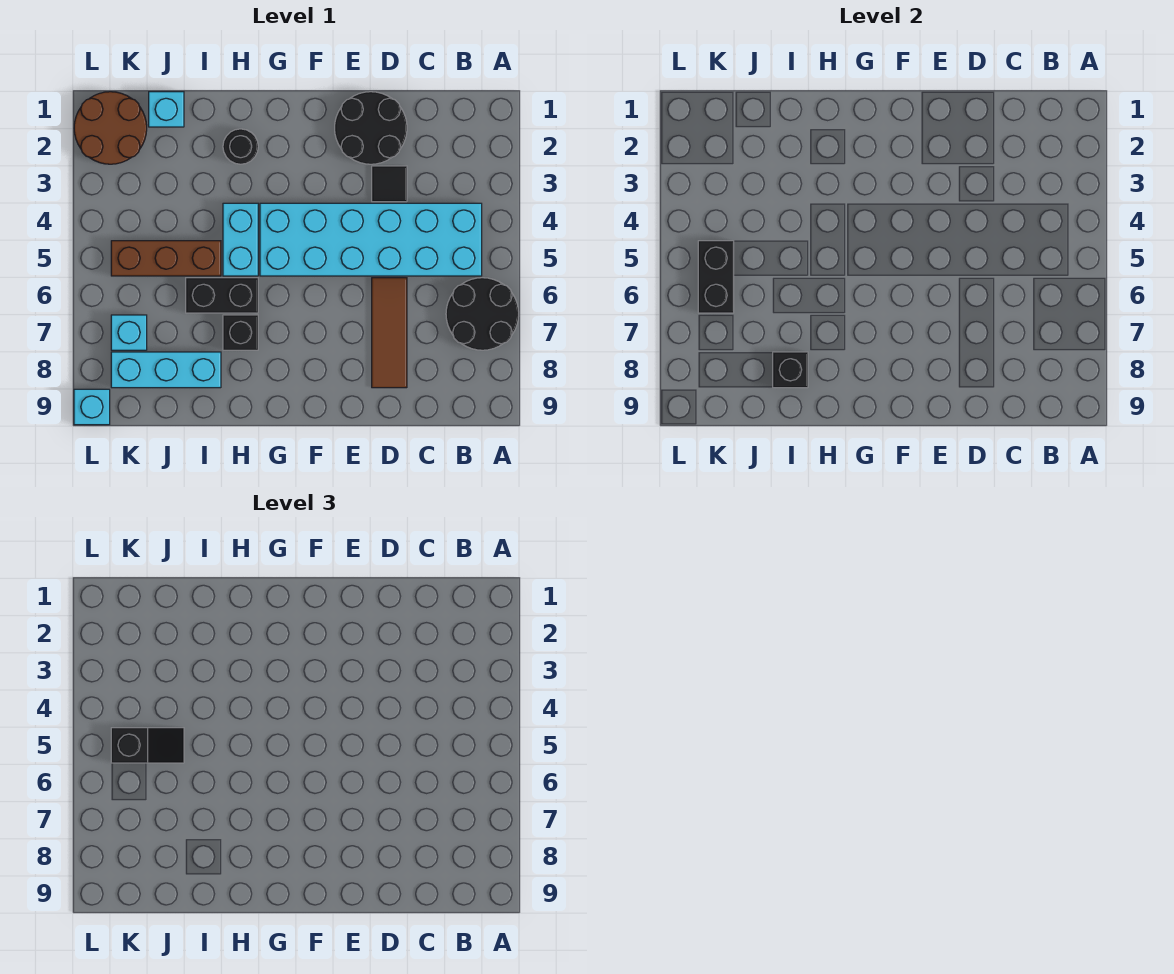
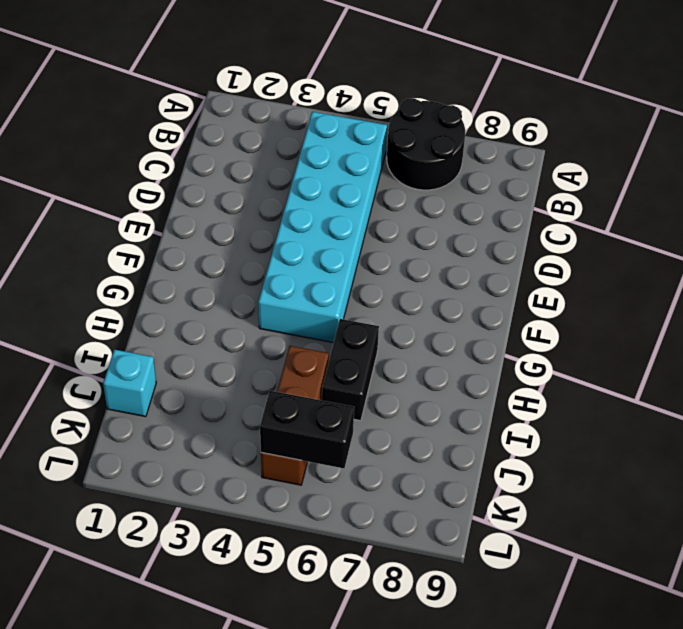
none -> black 2x2 round brick [335,92,407,164]
none -> black 1x1 tile [372,166,407,202]
none -> brown 1x3 tile [372,278,407,388]

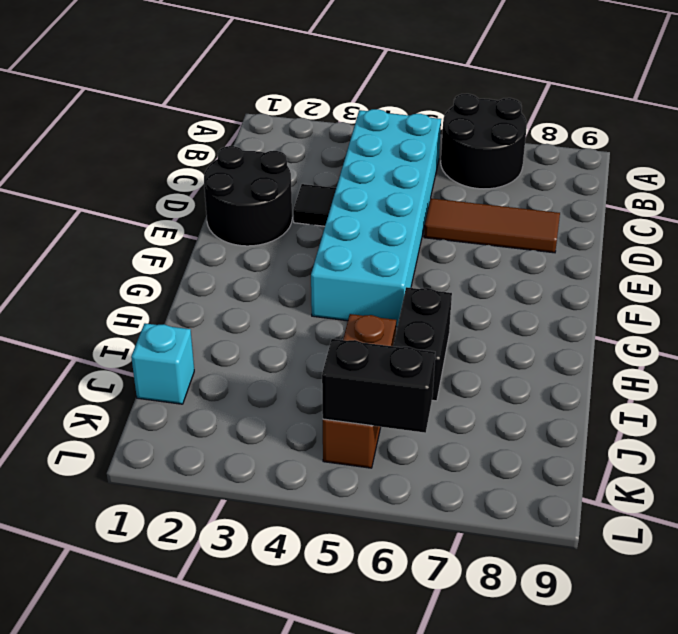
none -> black 1x1 round brick [223,129,258,164]
none -> cyan 1x2 brick [223,203,258,276]
none -> black 1x1 brick [223,315,258,350]

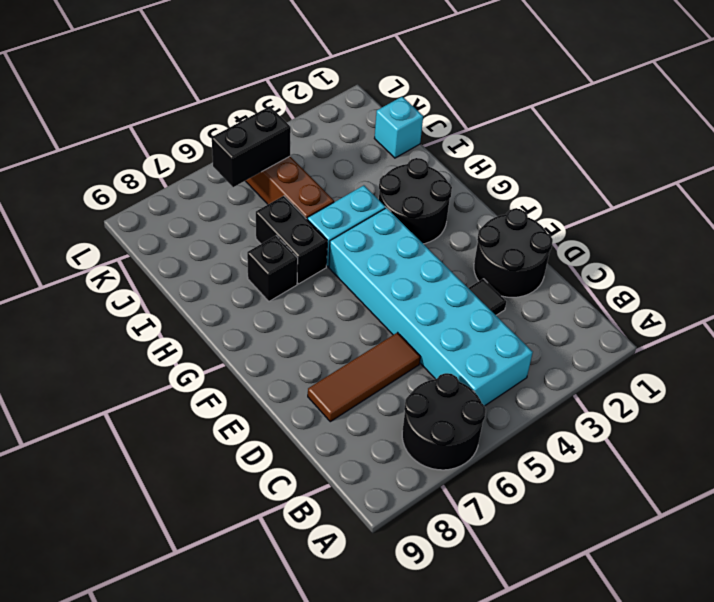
black 2x2 round brick [379,158,452,244] -> black 1x1 round brick [223,129,258,164]
none -> cyan 1x3 brick [111,352,221,388]
none -> brown 2x2 round brick [74,92,147,164]
none -> cyan 1x1 brick [111,315,147,350]

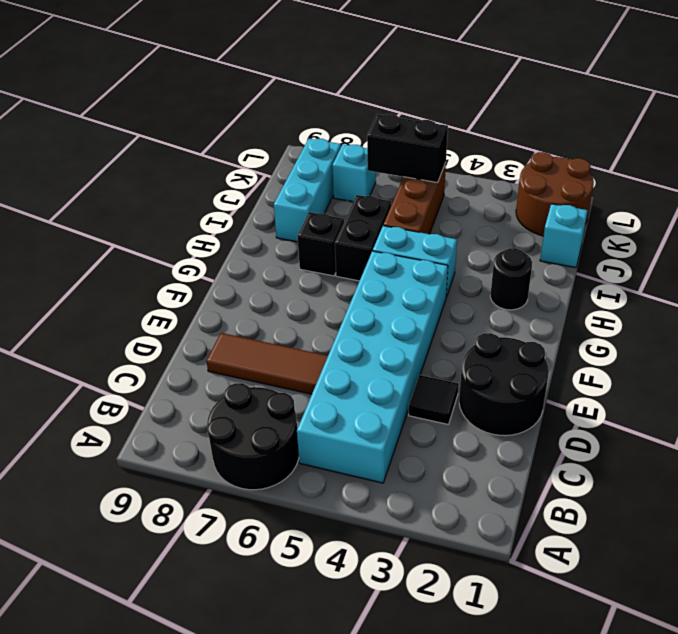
none -> cyan 1x1 brick [74,389,110,425]
none -> black 1x1 brick [773,352,808,388]
none -> black 1x2 slope [111,728,184,763]

